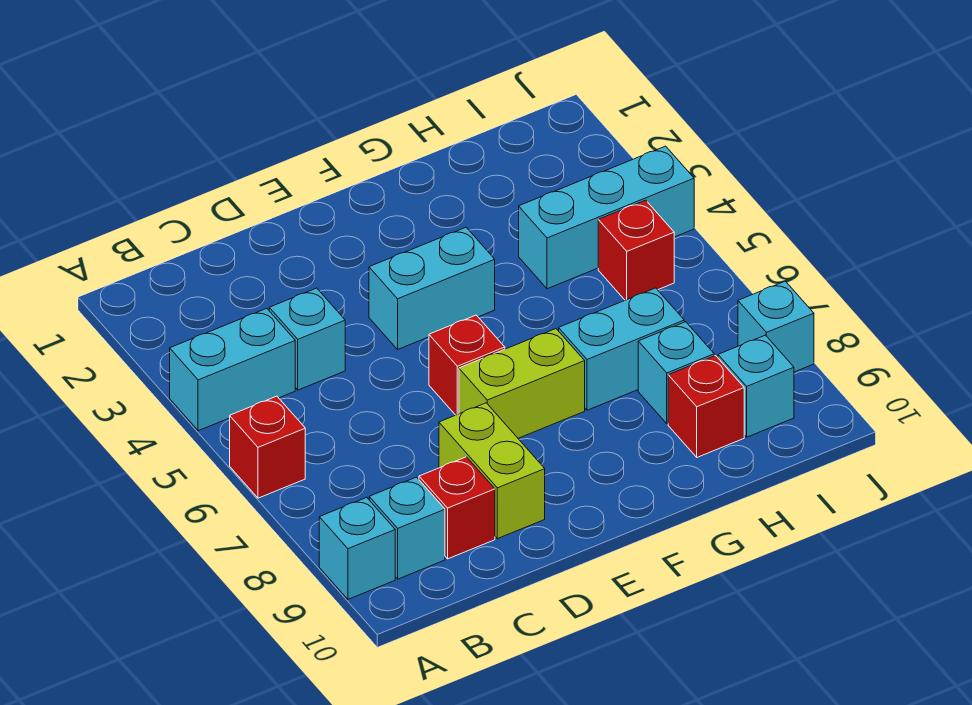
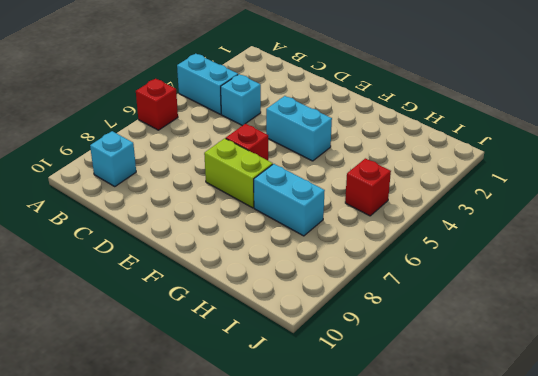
none -> cyan 1x1 brick [319,497,395,599]
none -> red 1x1 brick [419,457,495,559]
none -> lime 1x2 brick [439,403,545,539]

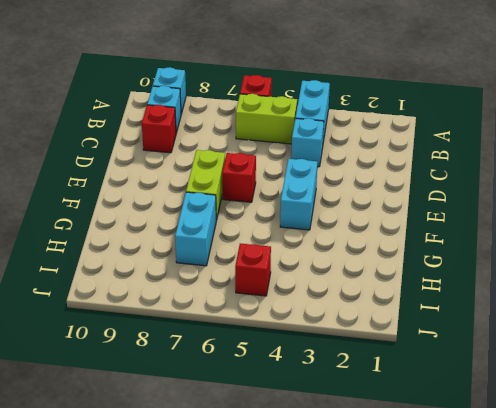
lime 1x2 brick [236,94,297,144] -> lime 1x2 brick moved to [439,403,545,539]
none -> cyan 1x3 brick [519,146,694,289]
none -> cyan 1x1 brick [638,322,714,424]
none -> red 1x1 brick [668,356,744,457]

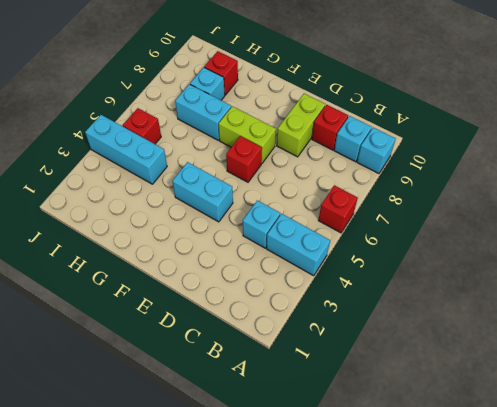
none -> cyan 1x1 brick [718,335,794,437]
none -> cyan 1x1 brick [738,281,814,372]

